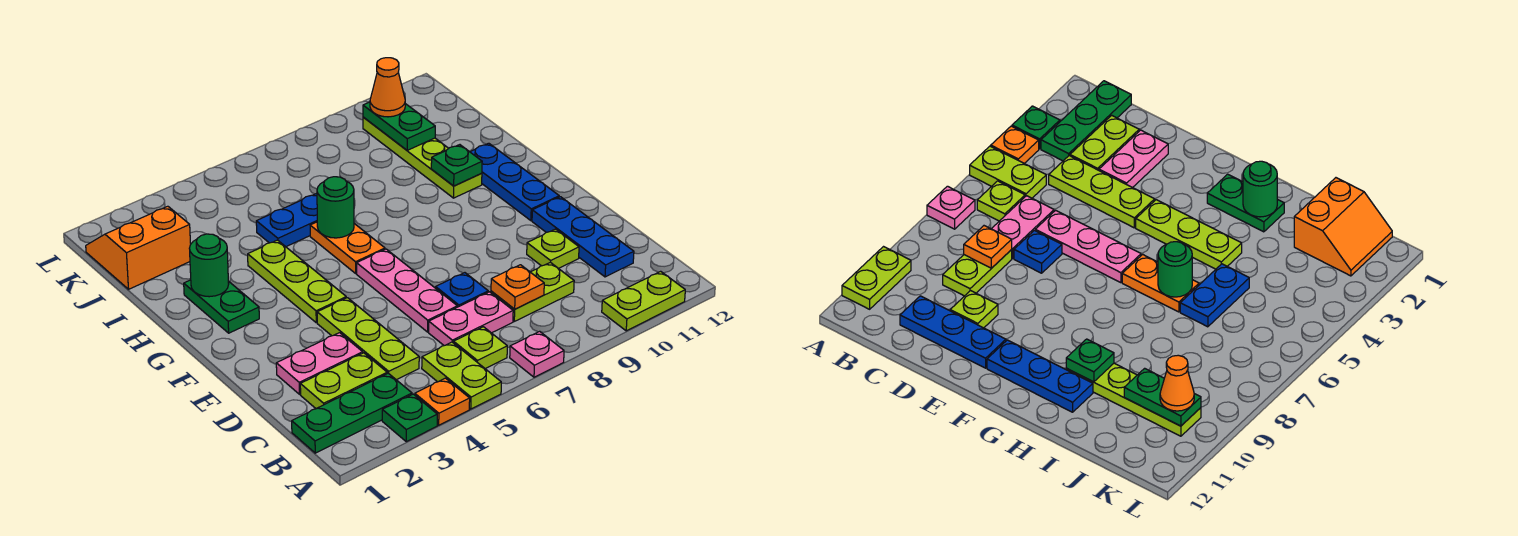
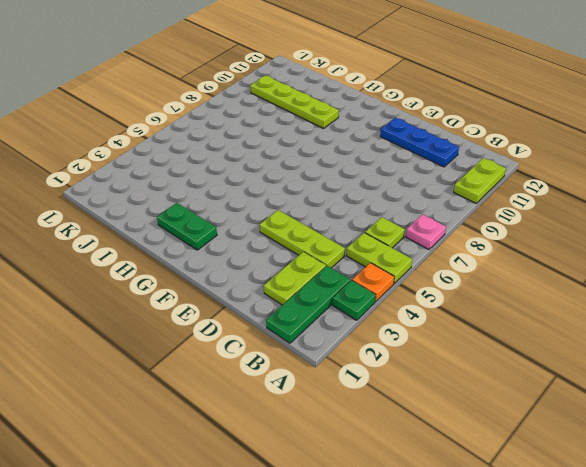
none -> pink 1x2 plate [429,292,513,346]
none -> lime 1x2 plate [491,262,574,321]
none -> pink 1x2 plate [276,333,363,394]

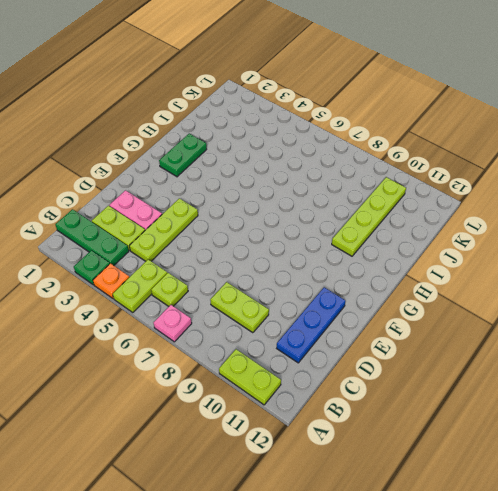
none -> pink 1x2 plate [429,292,513,346]
none -> pink 1x3 plate [357,249,457,332]
none -> blue 1x1 plate [436,273,488,307]

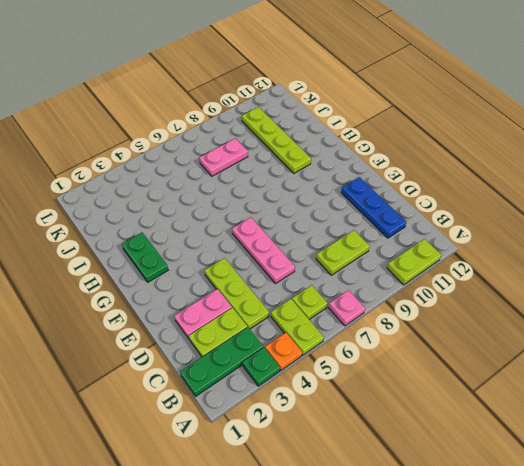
pink 1x2 plate [199,138,248,176] -> pink 1x2 plate moved to [429,292,513,346]
none -> blue 1x1 plate [436,273,488,307]
none -> lime 1x1 plate [527,229,579,269]
none -> lime 1x3 plate [248,240,346,323]

